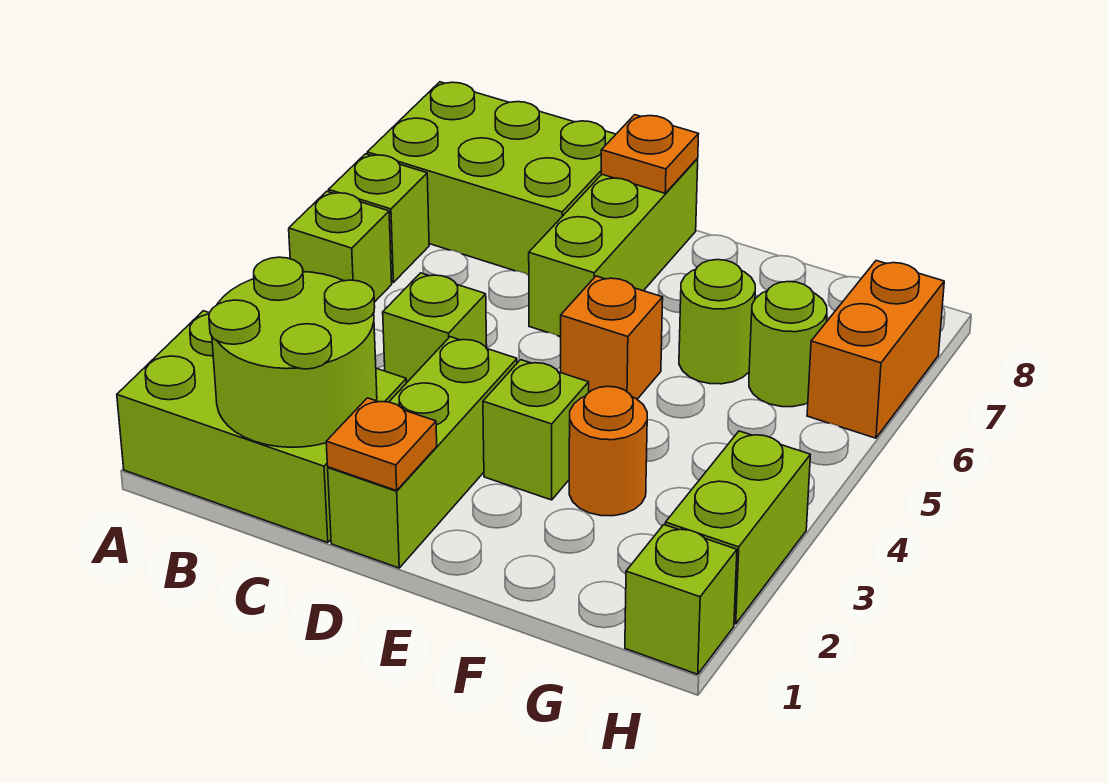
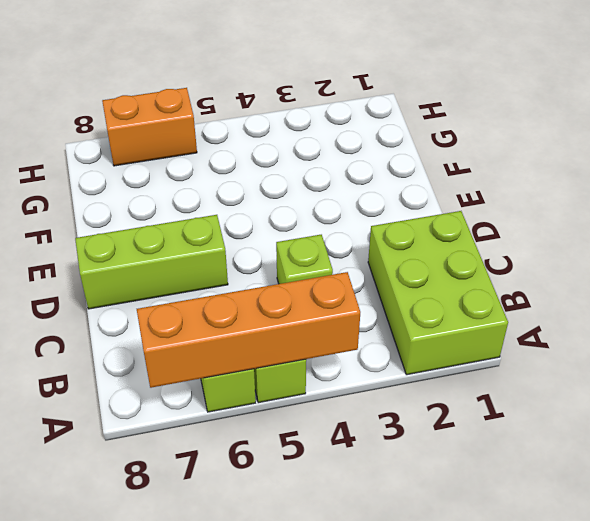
orange 1x4 brick [137,272,360,388] -> none
none -> lime 2x3 brick [367,82,616,275]
none -> lime 1x3 brick [328,337,517,568]
none -> lime 1x1 brick [483,360,589,500]

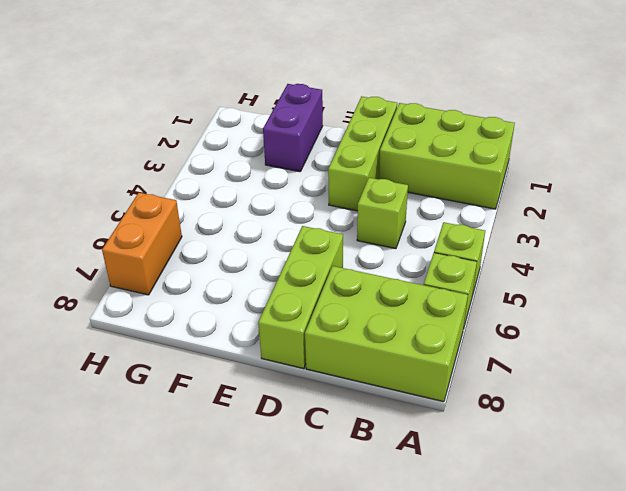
purple 1x2 brick [263,84,323,172] -> none
none -> lime 1x1 brick [483,360,589,500]
none -> orange 1x1 brick [561,276,663,399]
none -> orange 1x1 round brick [569,386,647,516]

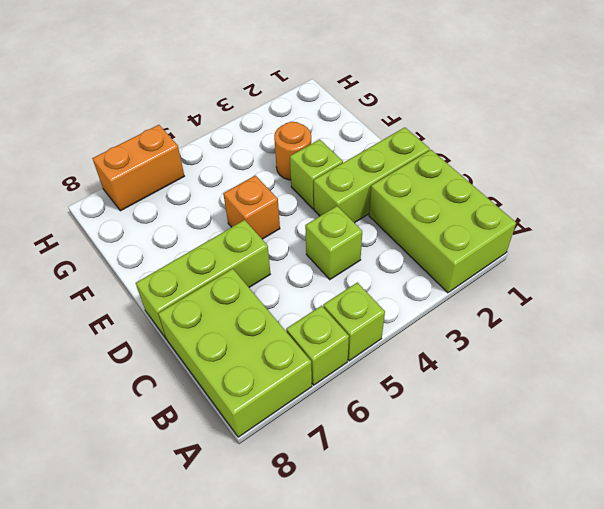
none -> lime 1x1 round brick [679,260,755,384]
none -> lime 1x1 round brick [749,281,827,407]
none -> lime 1x1 brick [625,525,737,674]

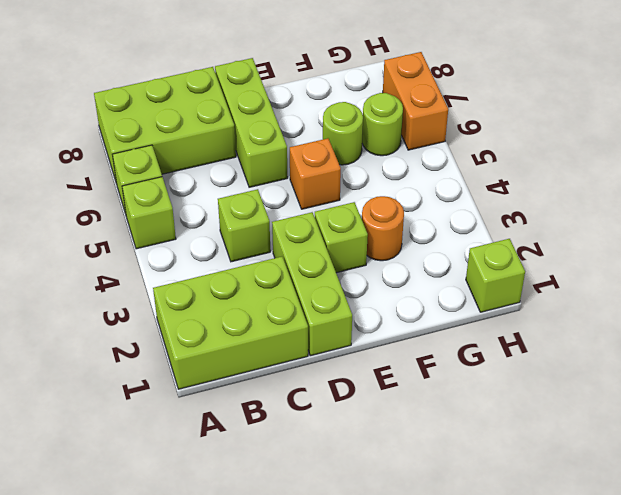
none -> lime 1x2 brick [665,431,810,624]
none -> lime 2x2 round brick [209,257,377,447]
none -> orange 1x1 plate [326,398,437,491]

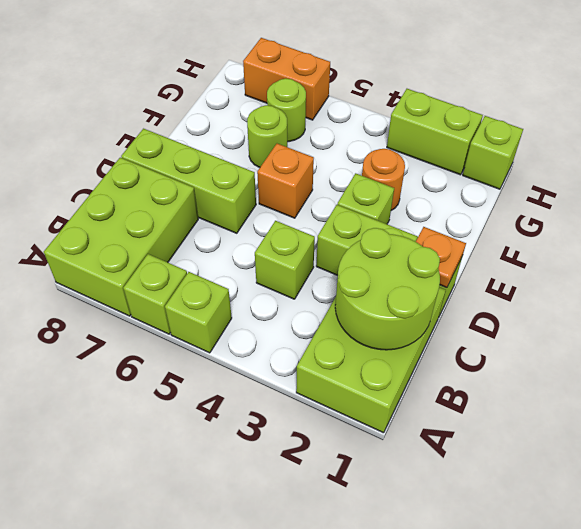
none -> orange 1x1 plate [601,115,698,193]

